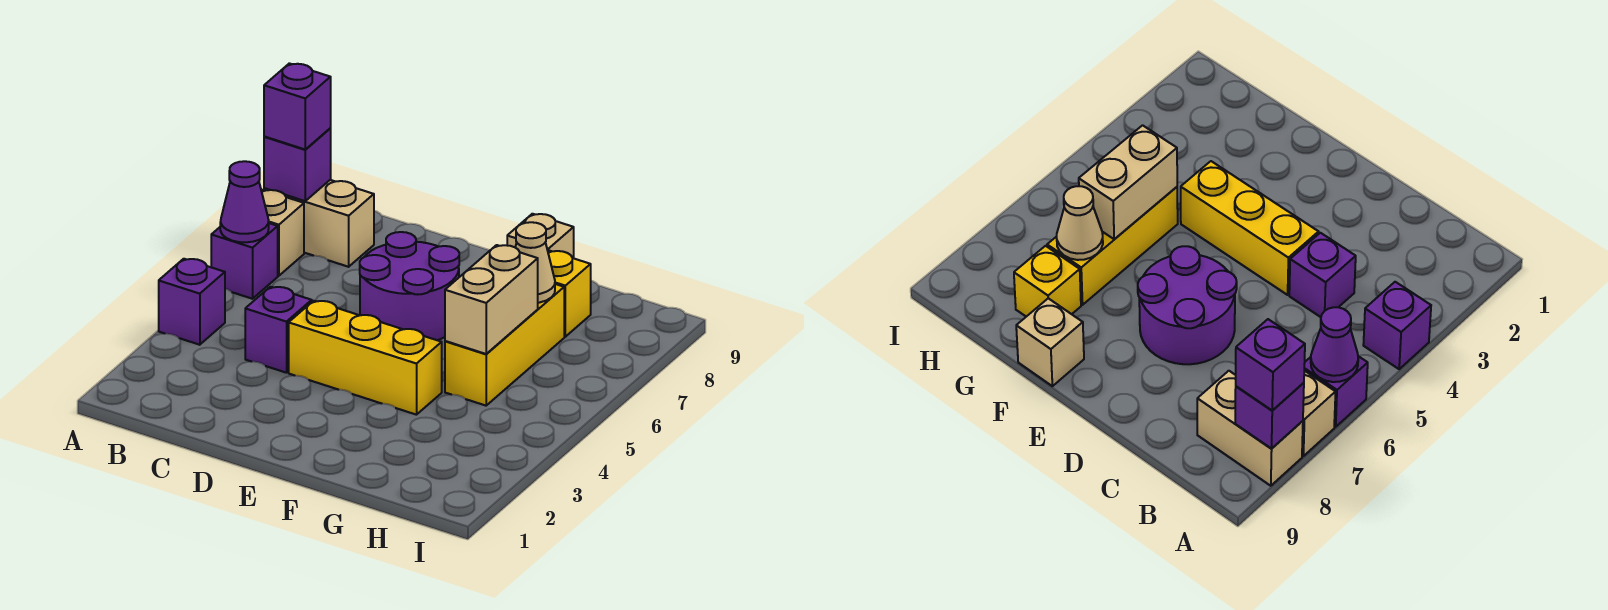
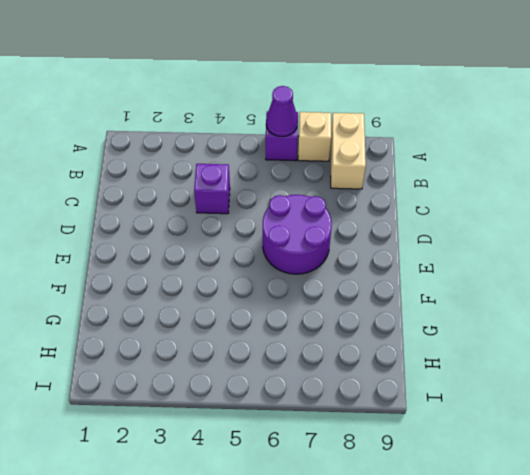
none -> purple 1x1 brick [159,259,225,345]
none -> yellow 1x3 brick [289,301,442,415]
none -> tan 1x1 brick [507,214,574,258]

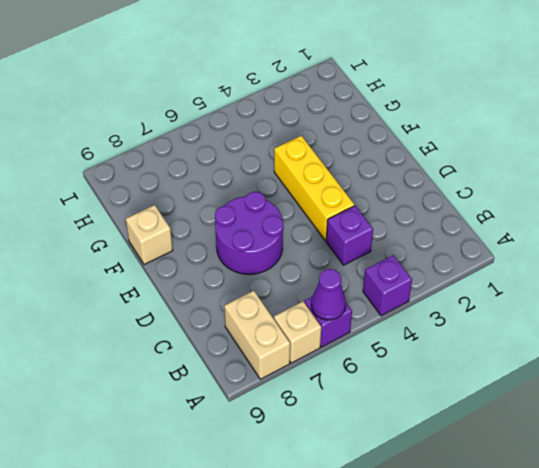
none -> yellow 1x3 brick [445,284,564,406]
none -> yellow 1x1 brick [548,251,591,337]
none -> purple 1x1 brick [264,129,331,201]

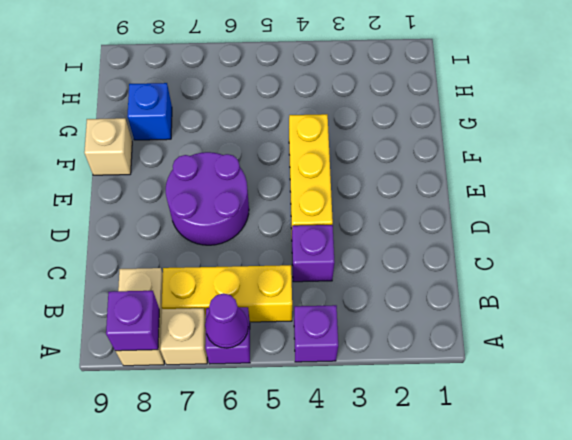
yellow 1x3 brick [162,265,292,322] -> yellow 1x3 brick moved to [445,284,564,406]
blue 1x1 brick [127,83,172,140] -> yellow 1x1 brick [548,251,591,337]
none -> tan 1x2 brick [445,245,538,354]
none -> tan 1x1 cone [515,222,555,303]
none -> purple 1x1 brick [264,63,331,150]

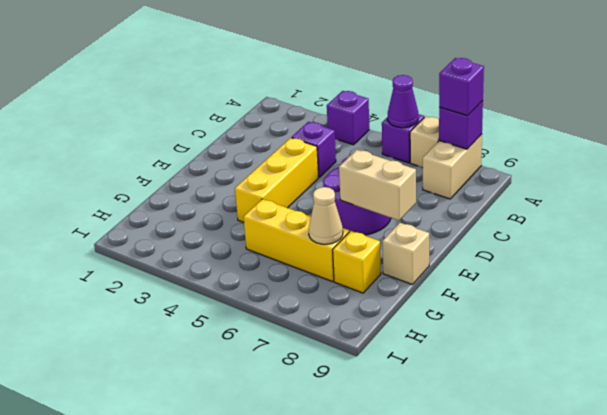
tan 1x2 brick [339,150,416,220] -> tan 1x2 brick moved to [445,245,538,354]

